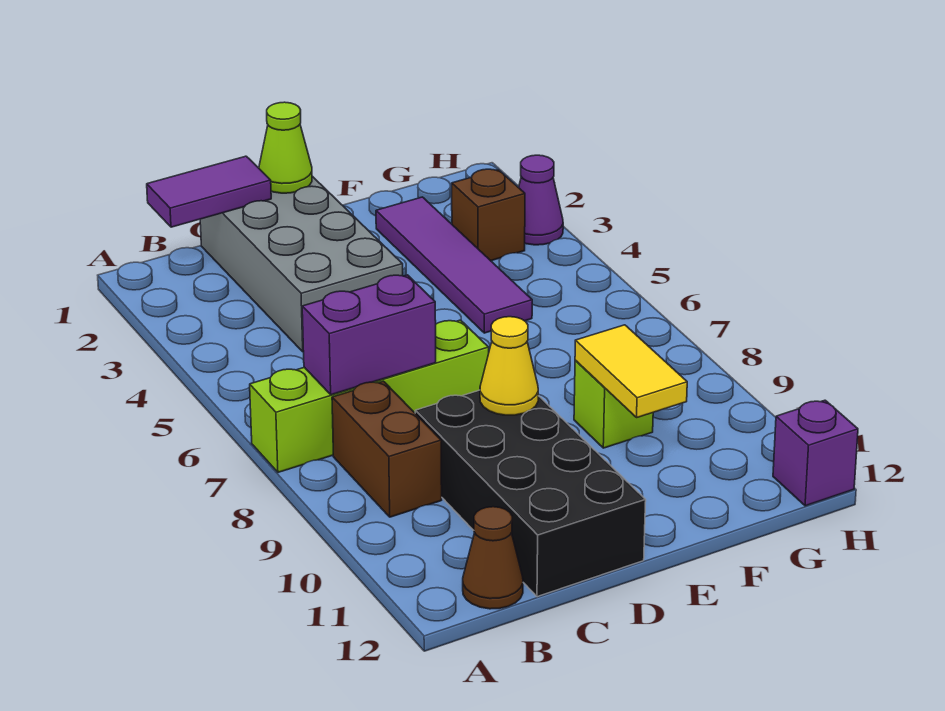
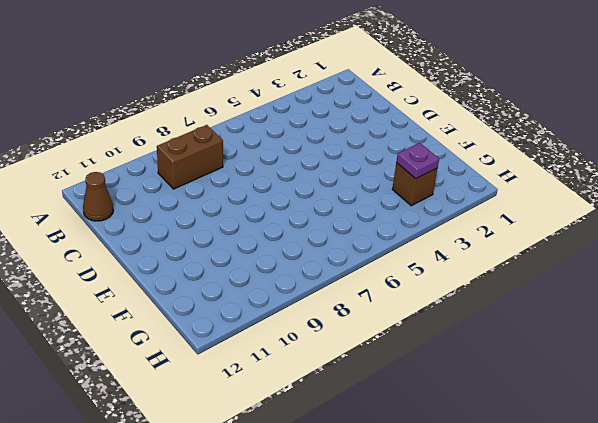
purple 1x1 plate [396,143,439,179] -> none
none -> lime 1x4 brick [250,320,489,472]
none -> grey 2x4 brick [200,176,403,352]
none -> black 2x4 brick [415,390,646,597]

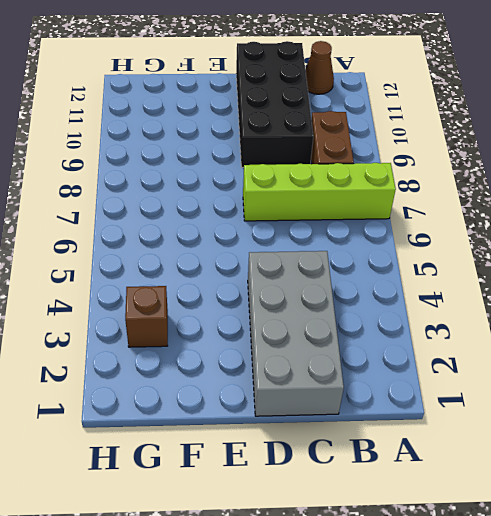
none -> purple 1x4 tile [376,197,532,333]
none -> lime 1x1 brick [574,360,653,448]
none -> purple 1x1 cone [519,155,563,245]

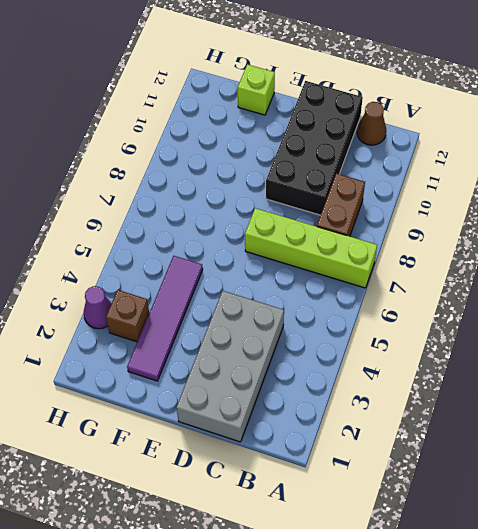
lime 1x1 brick [238,64,275,115] -> lime 1x1 brick moved to [574,360,653,448]
none -> purple 1x1 brick [773,400,858,506]
none -> purple 1x2 tile [147,156,271,227]
none -> purple 1x2 brick [302,275,436,395]

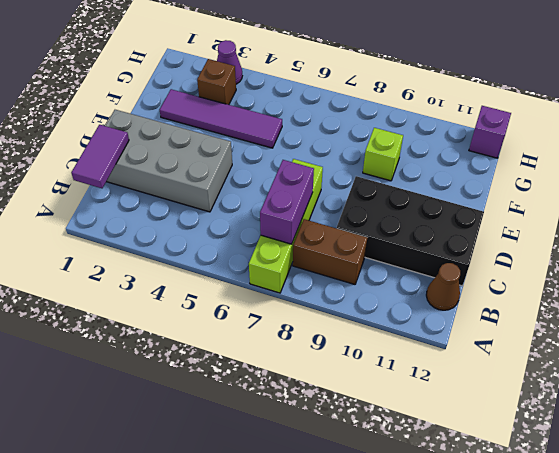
none -> lime 1x1 cone [259,102,312,193]
none -> yellow 1x1 cone [480,317,538,415]
none -> yellow 1x2 tile [575,325,687,417]

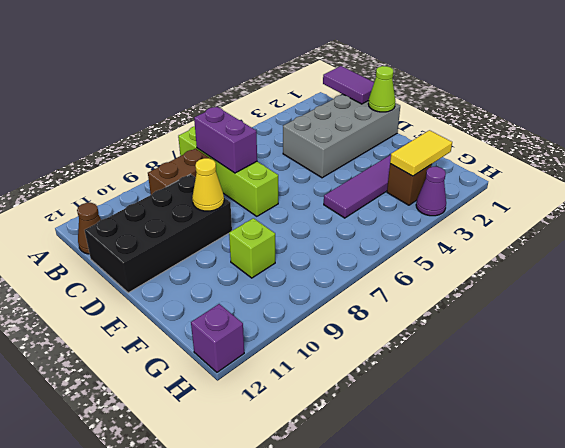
yellow 1x2 tile [390,130,452,176] -> yellow 1x2 tile moved to [575,325,687,417]

